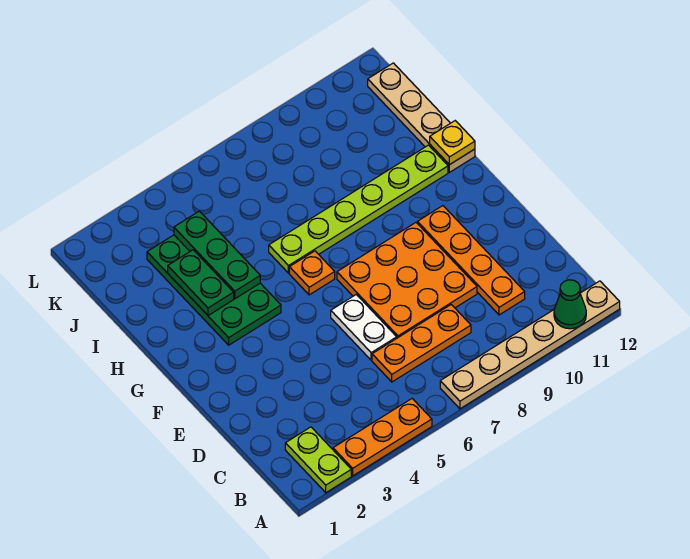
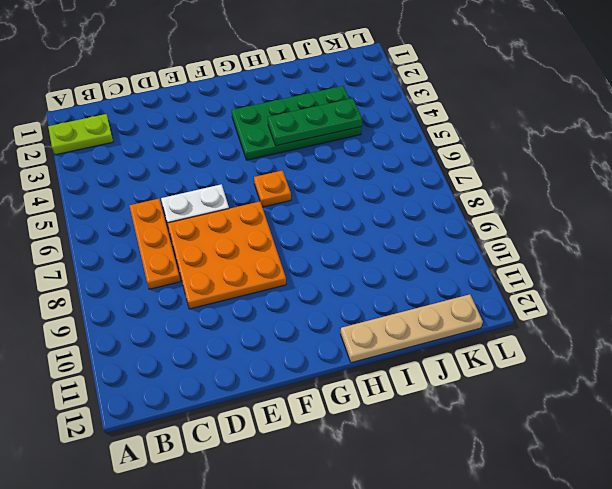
none -> orange 1x3 plate [333,399,432,476]
none -> tan 1x6 plate [440,281,620,409]
none -> orange 1x4 plate [417,206,525,315]

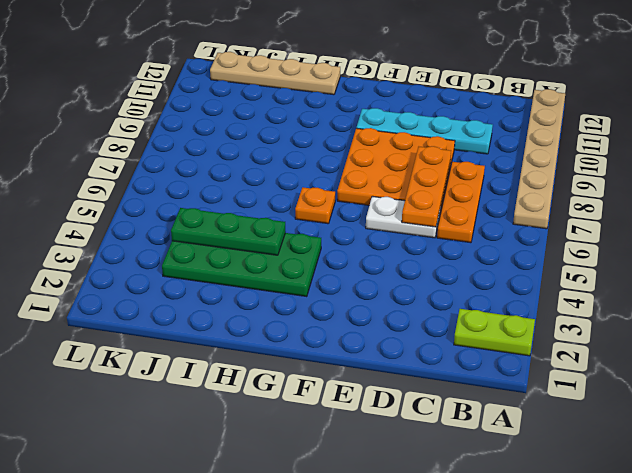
cyan 1x4 plate [356,108,493,154] -> orange 1x4 plate [417,206,525,315]
orange 1x3 plate [402,146,451,227] -> orange 1x3 plate moved to [333,399,432,476]
none -> lime 1x6 plate [269,145,448,273]
none -> green 1x1 cone [554,280,586,329]
none -> green 1x2 plate [168,250,234,315]

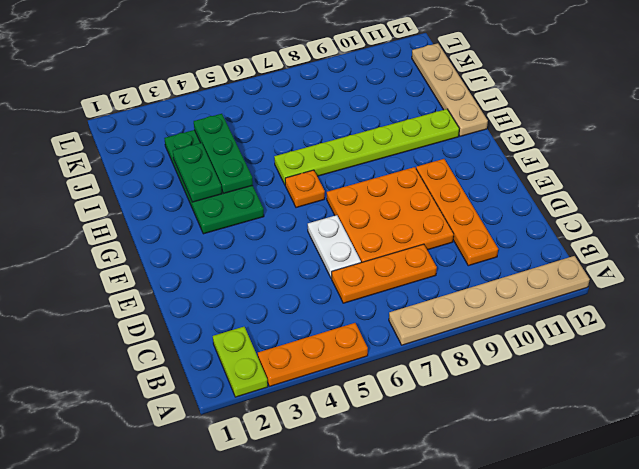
none -> green 1x1 cone [554,280,586,329]
none -> yellow 1x1 plate [430,121,475,165]

